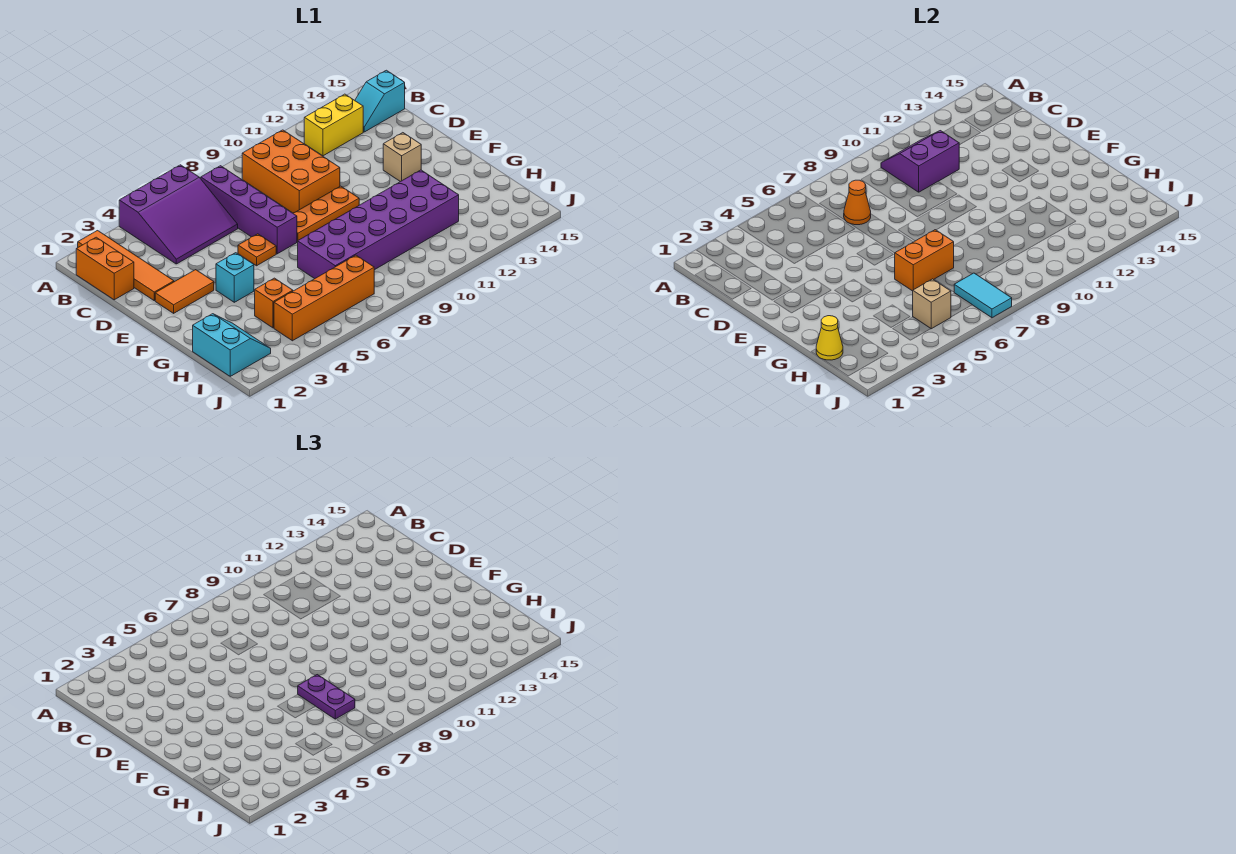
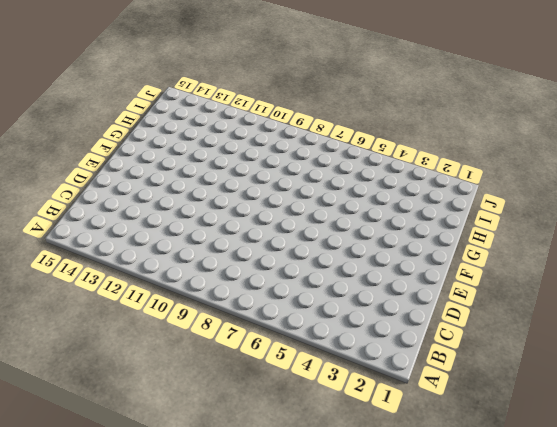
none -> orange 1x4 tile [78,231,174,301]
none -> purple 3x3 slope [119,165,238,264]
none -> orange 1x2 brick [76,237,134,300]

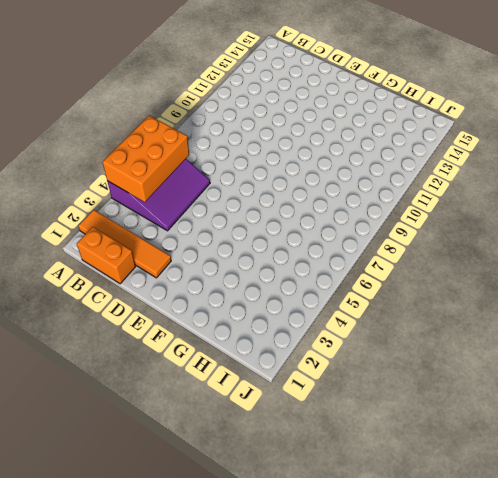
orange 2x3 brick [102,116,189,202] -> orange 2x3 brick turned to [242,130,340,213]
none -> purple 1x4 brick [201,166,297,254]
none -> yellow 1x2 brick [304,94,363,156]
none -> cyan 1x2 slope [355,70,405,132]

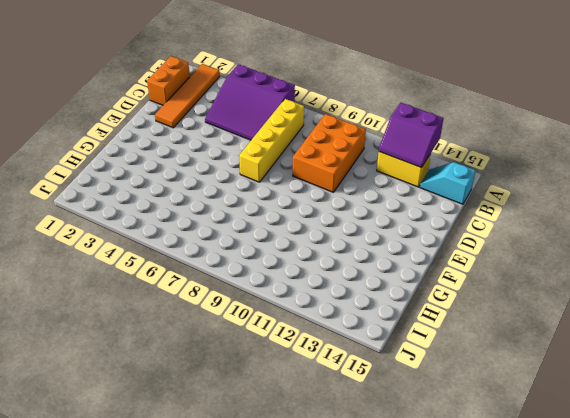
purple 2x2 slope [379,103,444,168] -> purple 2x2 slope turned to [881,131,959,192]
yellow 1x4 brick [239,99,304,182] -> purple 1x4 brick [201,166,297,254]
none -> orange 1x2 tile [155,270,214,313]
none -> orange 1x1 plate [238,234,276,266]
none -> orange 1x3 plate [293,186,359,242]

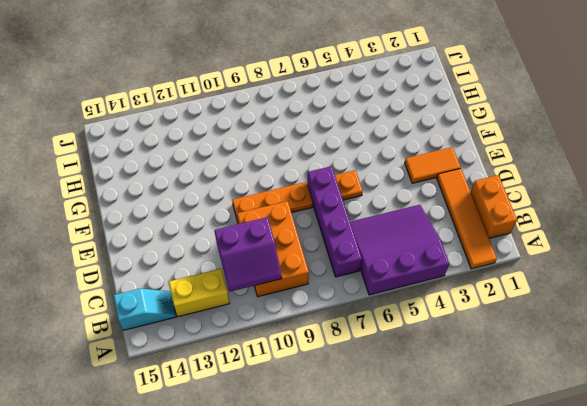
none -> tan 1x1 brick [383,133,421,182]
none -> cyan 1x1 brick [216,253,254,302]
none -> purple 2x6 brick [298,170,459,279]

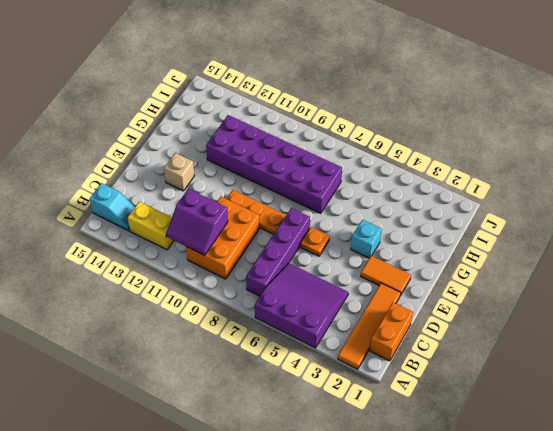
none -> cyan 2x2 slope [193,314,271,376]
none -> orange 1x1 brick [255,278,293,328]
none -> orange 1x4 brick [274,255,374,341]

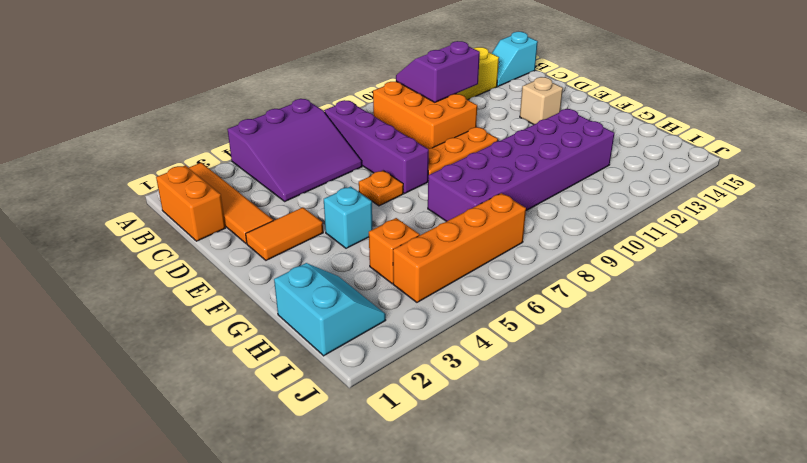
none -> orange 1x1 cone [844,180,871,225]
none -> orange 1x2 brick [895,230,954,291]
none -> yellow 1x1 cone [816,316,843,360]

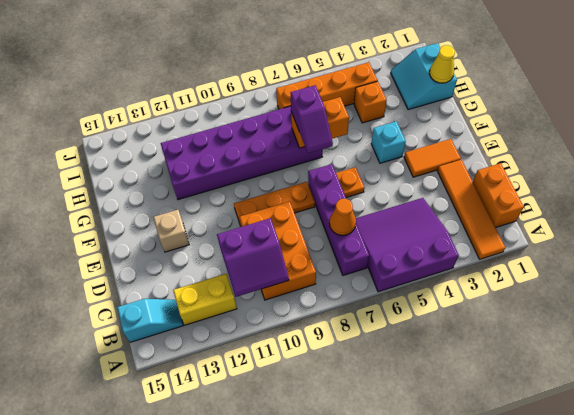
purple 1x2 slope [291,85,333,153] -> purple 1x2 plate [298,675,355,719]
none -> tan 1x1 brick [913,279,951,329]
none -> cyan 1x2 tile [954,273,1012,318]

